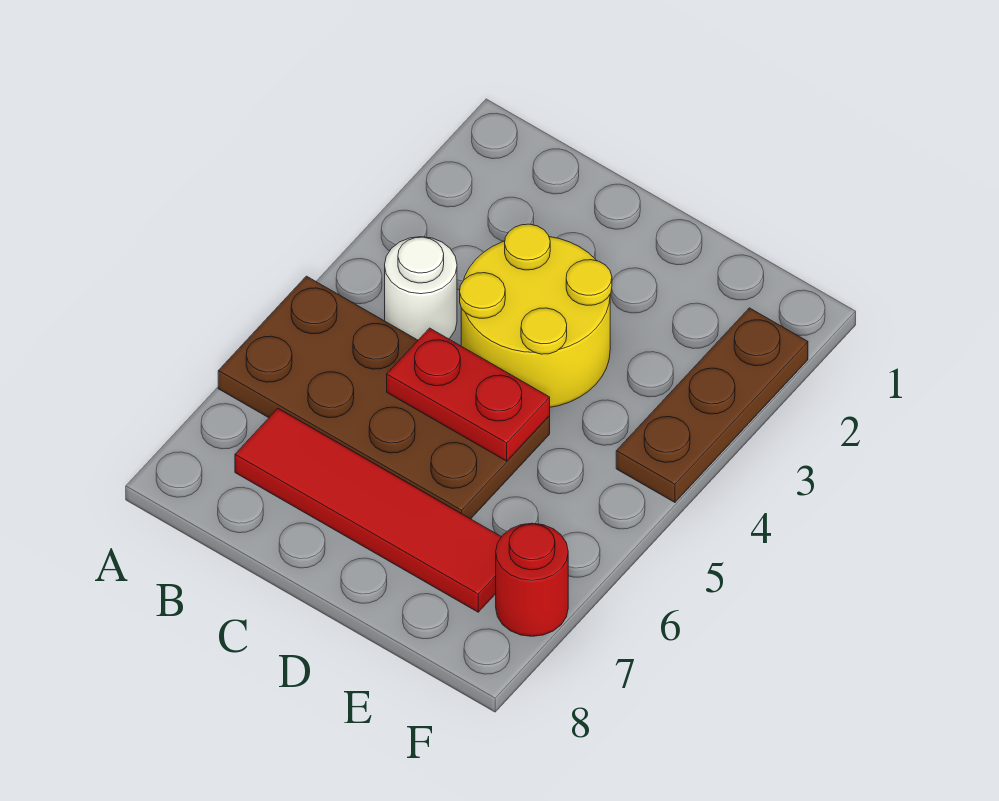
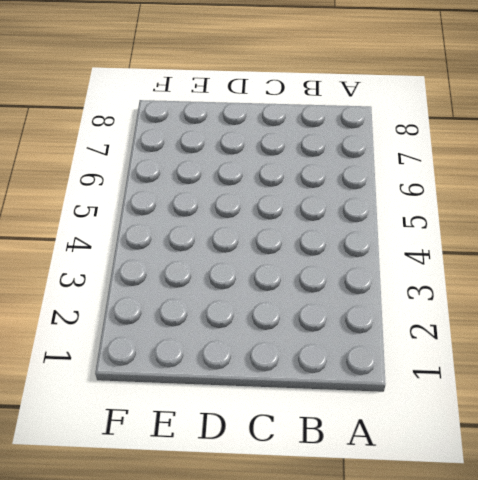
none -> brown 2x4 plate [218,276,550,519]
none -> white 1x1 round brick [385,237,457,340]

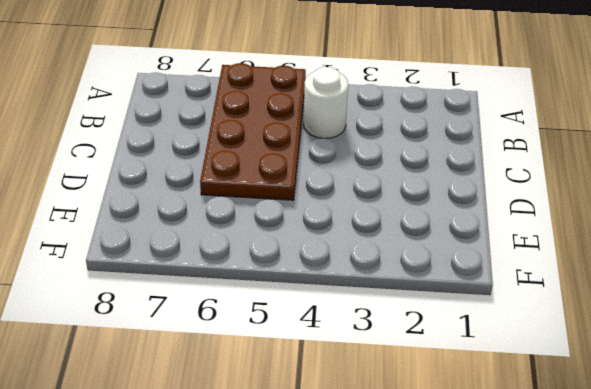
none -> red 1x4 tile [235,409,501,612]
none -> yellow 2x2 round brick [460,224,612,407]

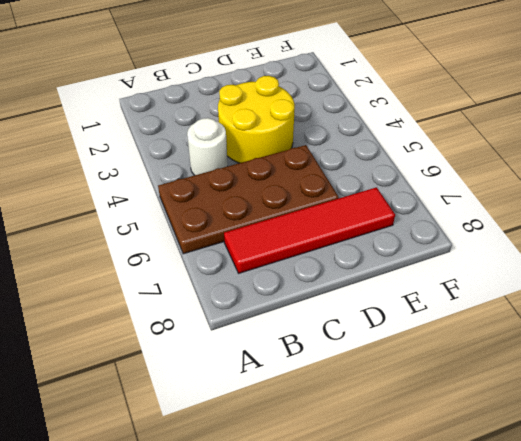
none -> brown 1x3 plate [616,308,808,502]
none -> red 1x1 round brick [496,523,568,636]

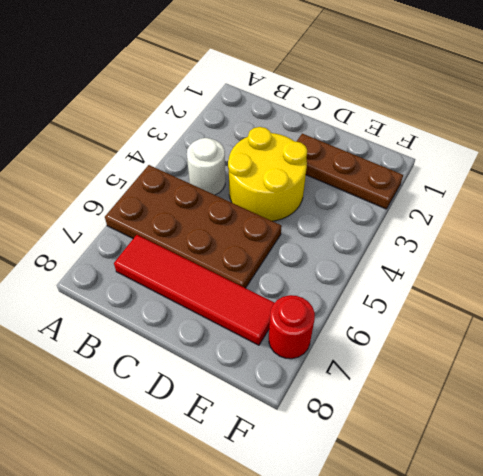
brown 1x3 plate [296,134,403,209] -> brown 1x3 plate turned to [616,308,808,502]
none -> red 1x2 plate [387,328,550,461]

